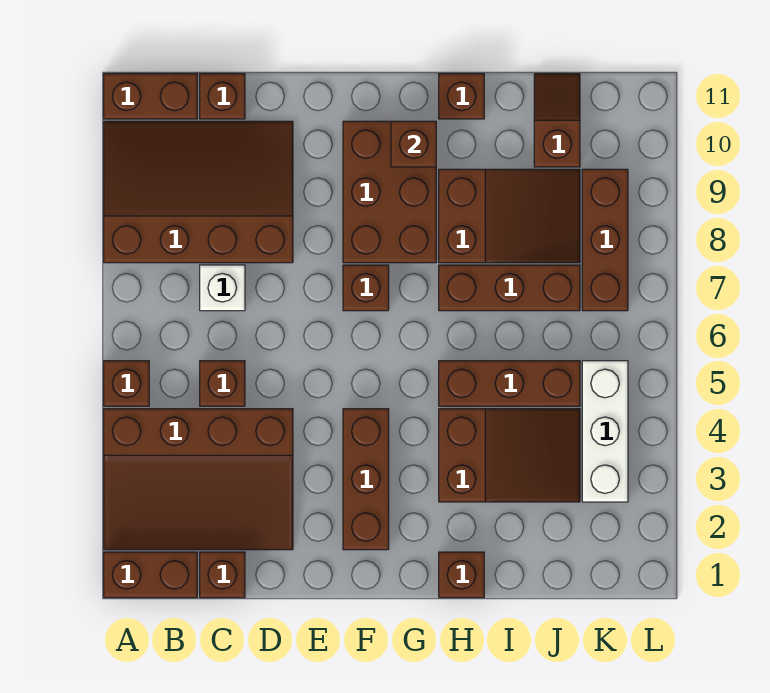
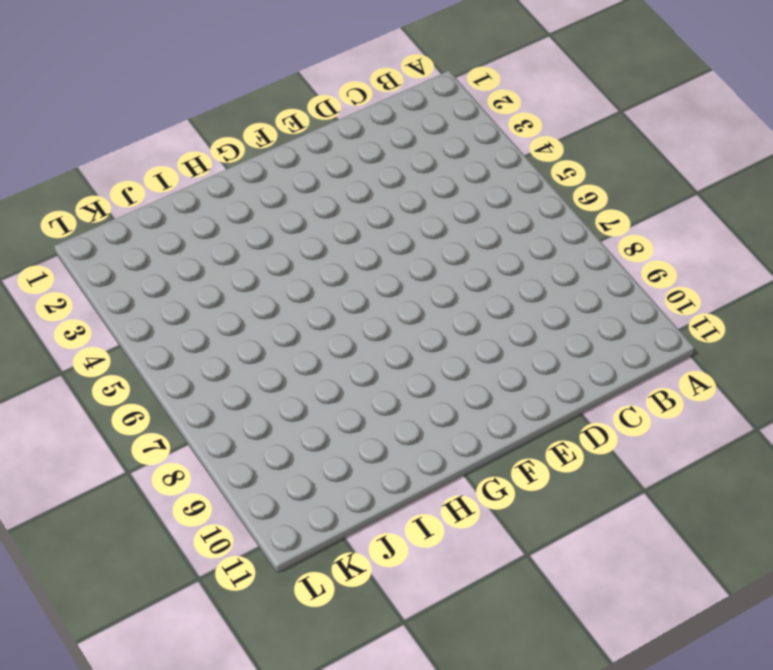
none -> brown 1x2 brick [104,552,197,598]
none -> brown 3x4 slope [104,409,293,550]
none -> brown 1x1 brick [104,361,149,406]

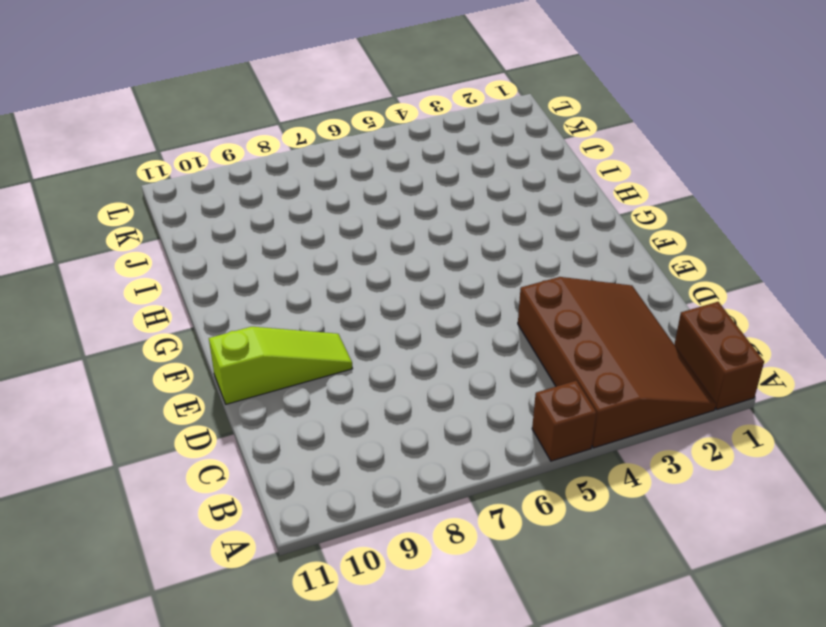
lime 1x3 slope [209,327,353,404] -> none
none -> brown 3x4 slope [104,121,293,263]
none -> brown 1x2 brick [104,74,197,119]
none -> brown 1x1 brick [200,552,245,598]

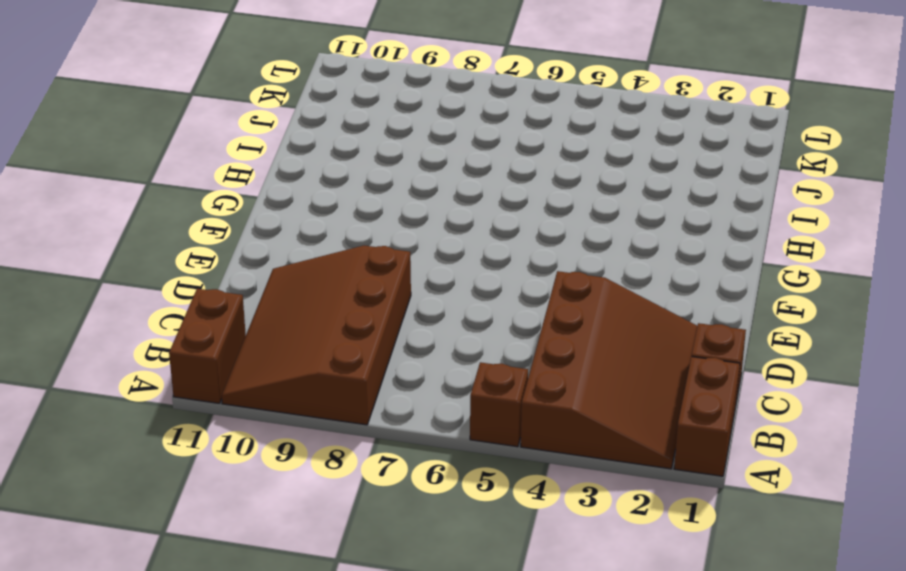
none -> brown 1x1 brick [200,361,245,406]
none -> white 1x1 brick [200,265,245,311]
none -> brown 1x1 brick [200,74,245,119]

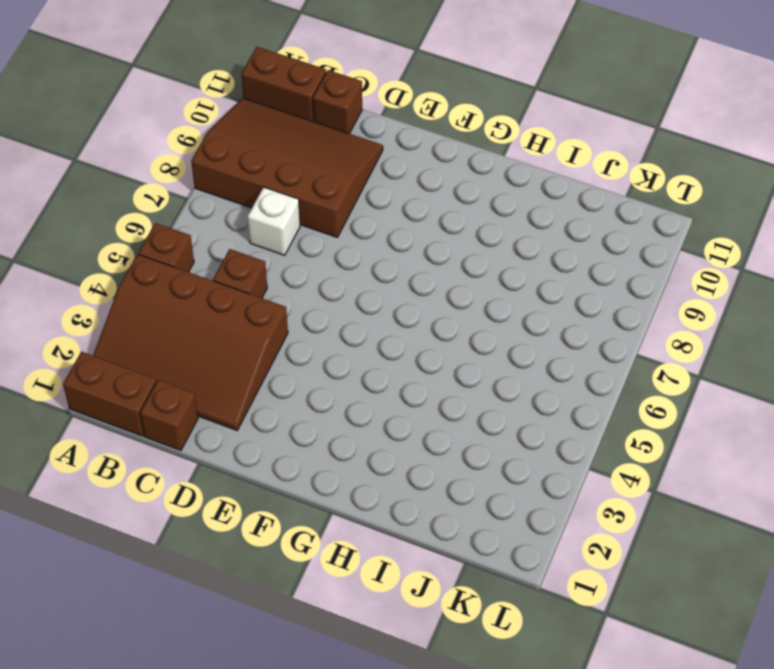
none -> brown 1x3 brick [343,409,389,550]
none -> brown 1x1 brick [343,265,389,311]
none -> brown 2x3 brick [343,121,436,263]

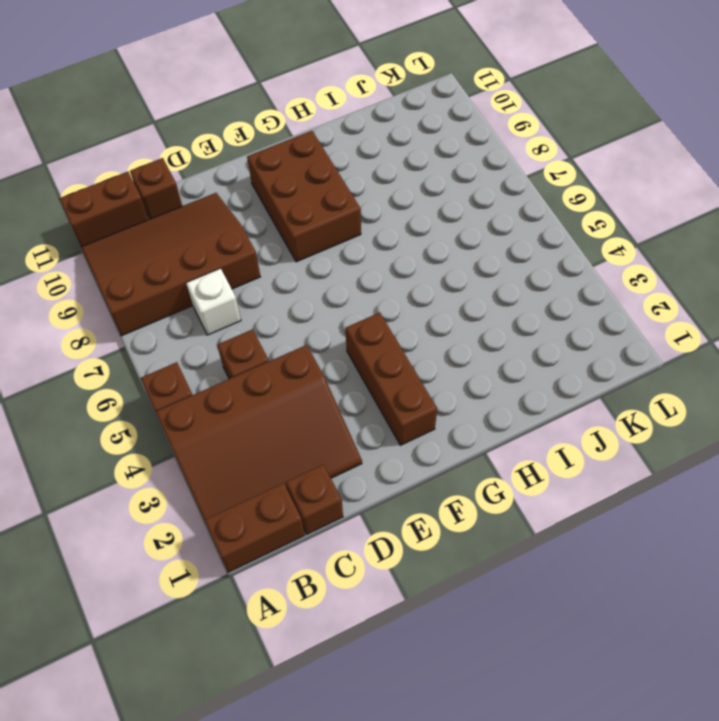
none -> brown 1x1 brick [343,265,389,311]
none -> brown 1x1 brick [439,552,484,598]
none -> brown 2x3 slope [439,409,580,502]

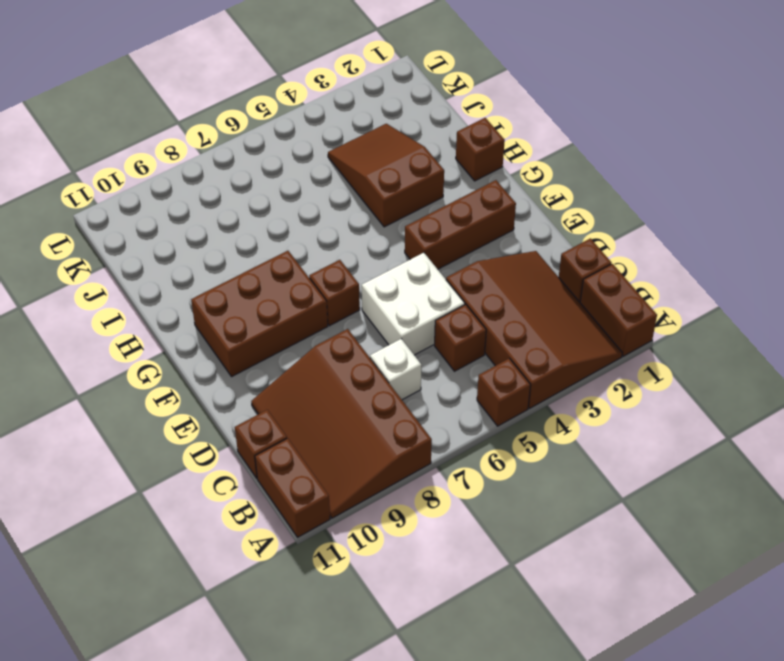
white 2x2 brick [362,253,465,355] -> none
none -> brown 1x3 brick [439,361,580,406]
none -> brown 1x3 brick [439,265,580,311]
none -> brown 2x3 slope [439,169,580,263]

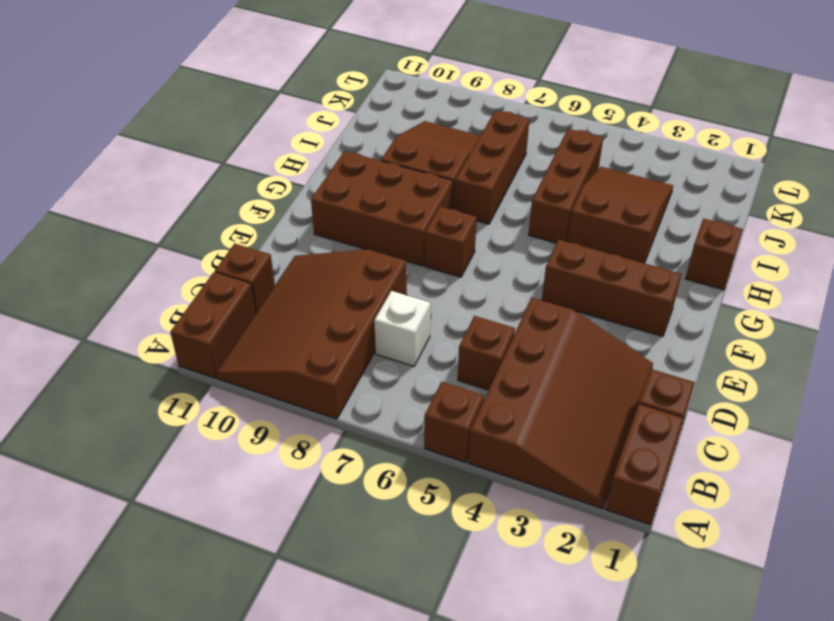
none -> brown 1x1 brick [439,74,484,119]
none -> brown 1x2 slope [534,74,580,167]
none -> white 1x3 brick [582,361,628,502]

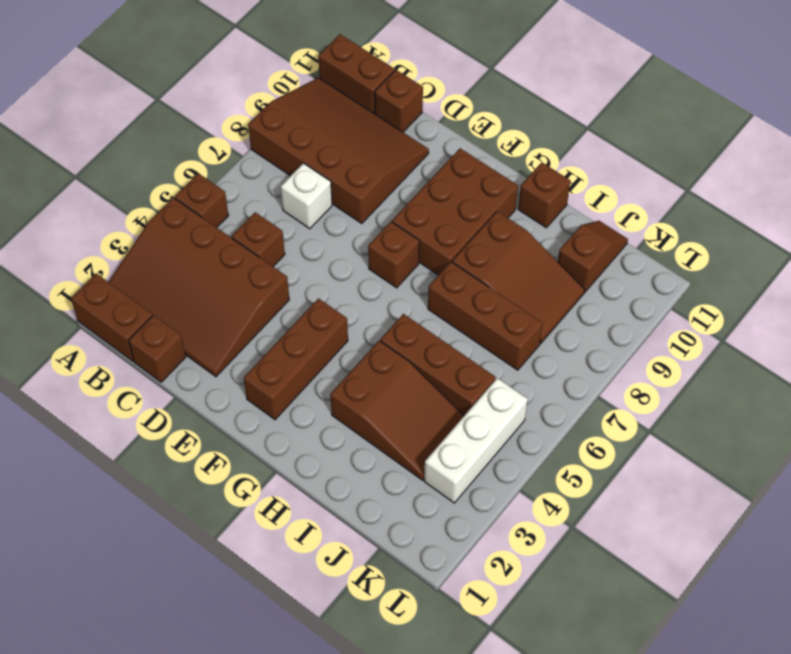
none -> brown 1x1 brick [439,552,484,598]
none -> brown 1x3 brick [582,169,628,311]
none -> brown 1x1 brick [391,121,436,167]

